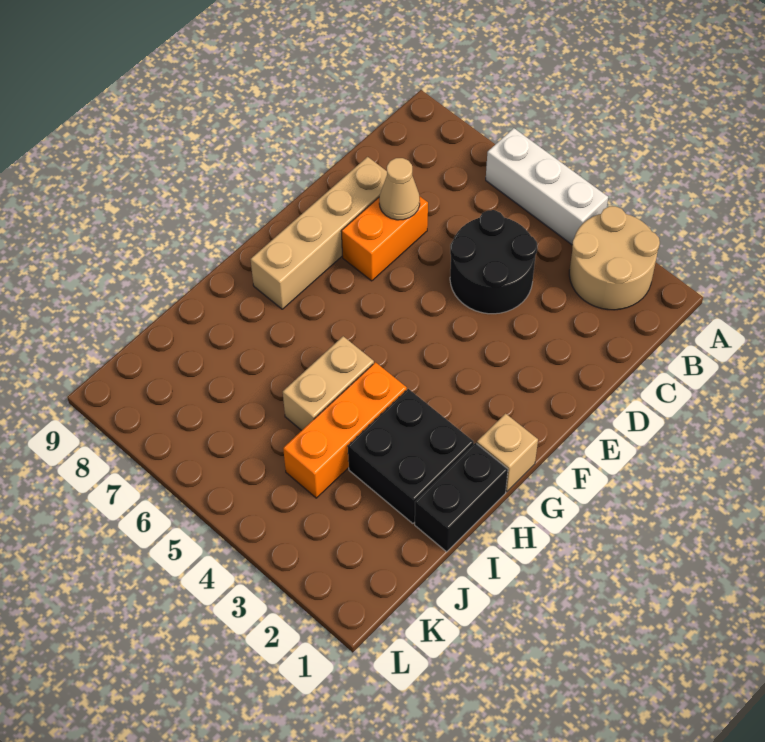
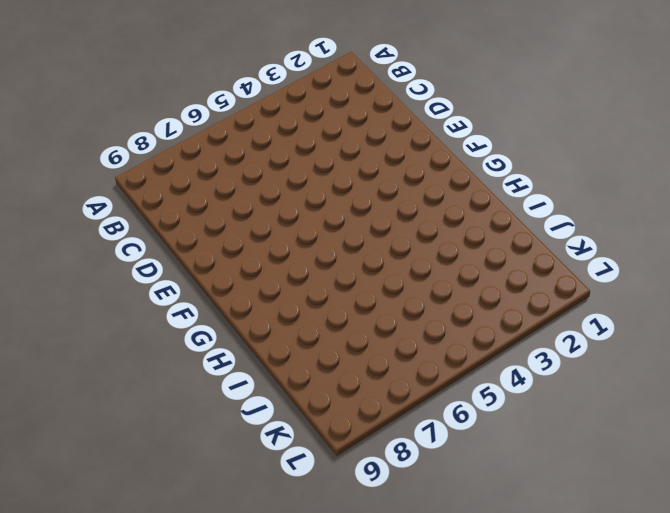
none -> tan 2x2 round brick [569,206,660,310]
none -> white 1x3 brick [486,128,608,244]

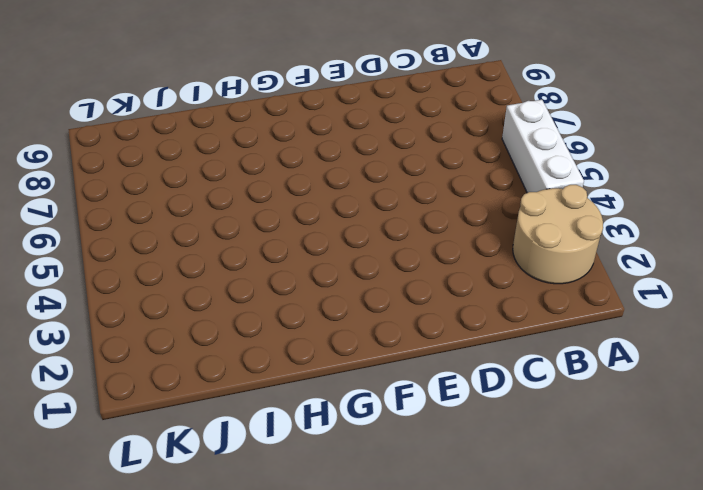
none -> black 2x2 round brick [450,210,537,314]
none -> orange 1x2 brick [341,197,428,281]

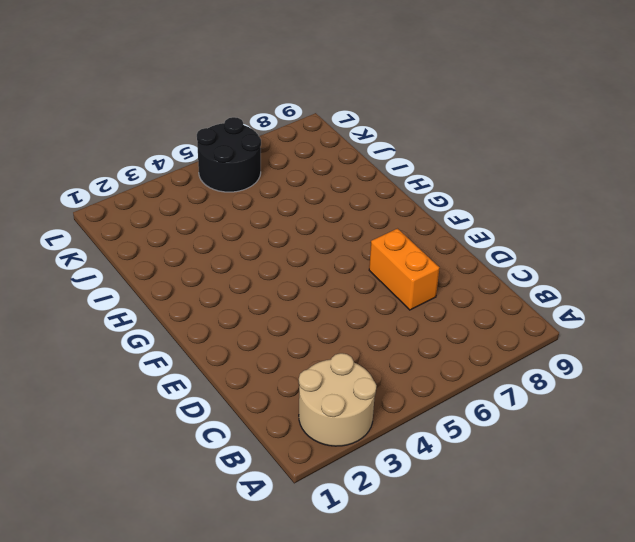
black 2x2 round brick [197,117,261,192] -> black 2x2 round brick moved to [450,210,537,314]
none -> white 1x3 brick [486,128,608,244]
none -> tan 1x4 brick [250,157,387,309]

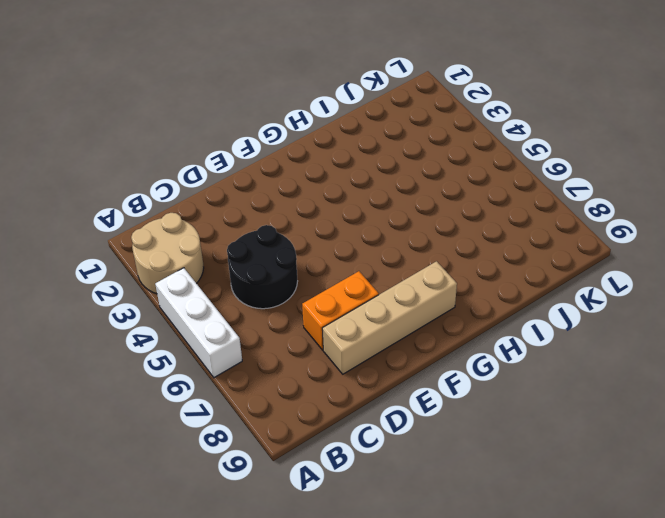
none -> tan 1x1 brick [477,414,538,492]
none -> black 1x2 brick [415,443,508,552]

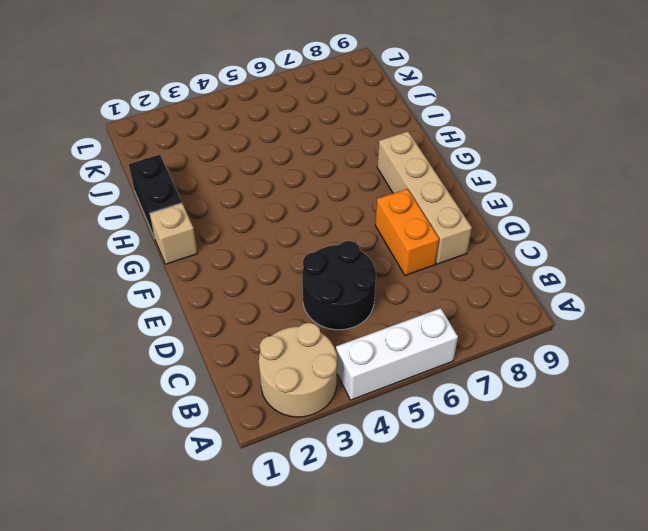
none -> black 2x2 brick [348,389,474,523]
none -> orange 1x3 brick [283,362,407,498]

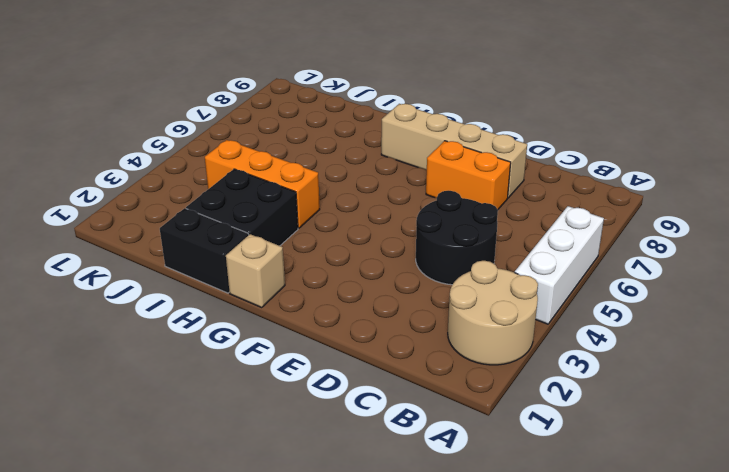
none -> tan 1x2 brick [283,336,374,431]
none -> tan 1x1 cone [379,158,420,220]

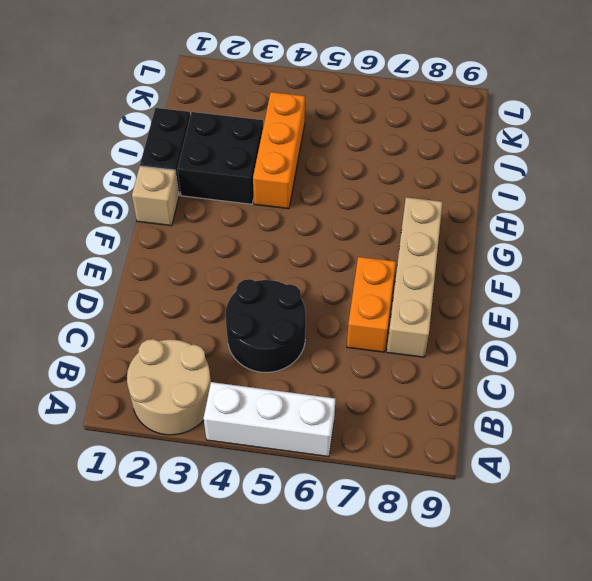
none -> tan 1x2 brick [283,336,374,431]
none -> tan 1x1 cone [379,158,420,220]

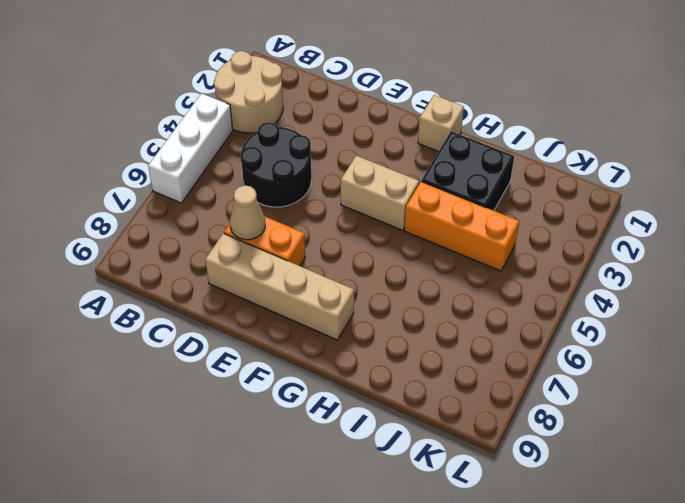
tan 1x2 brick [341,156,419,230] -> tan 1x2 brick moved to [283,336,374,431]
none -> black 1x2 brick [415,443,508,552]

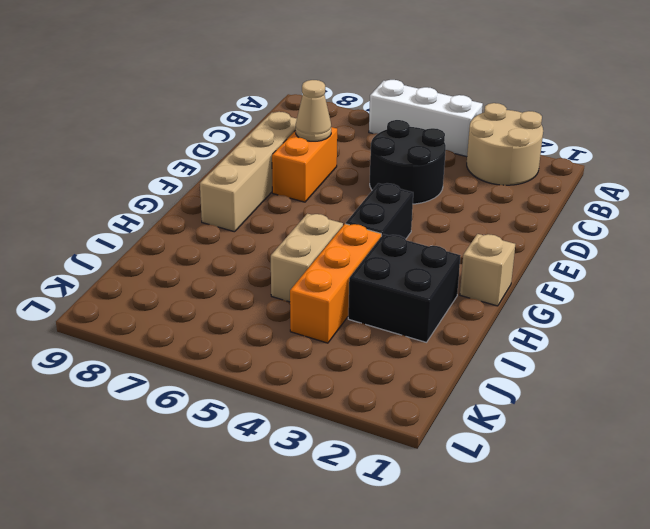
black 1x2 brick [346,183,413,239] -> black 1x2 brick moved to [415,443,508,552]

